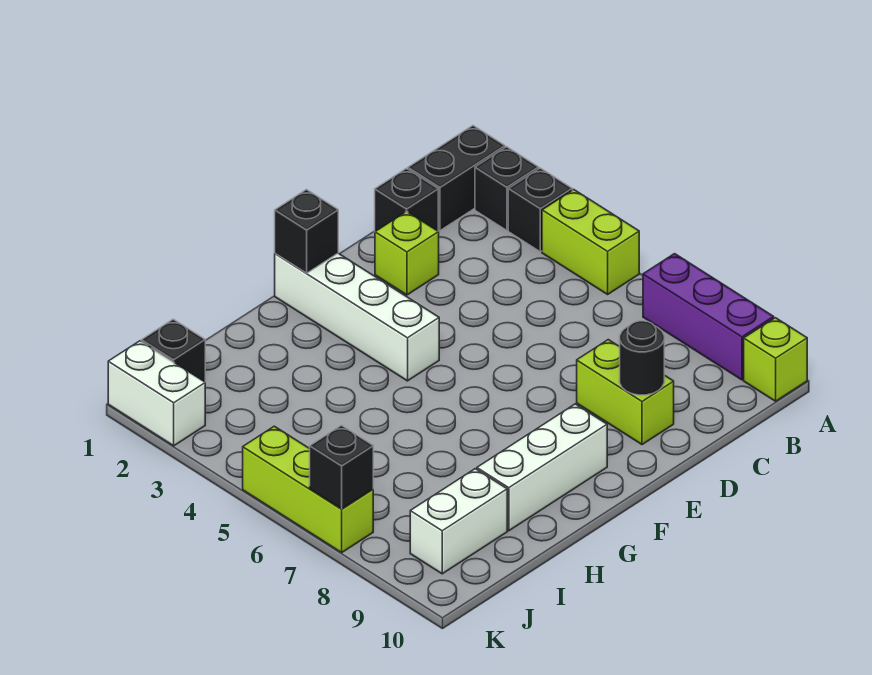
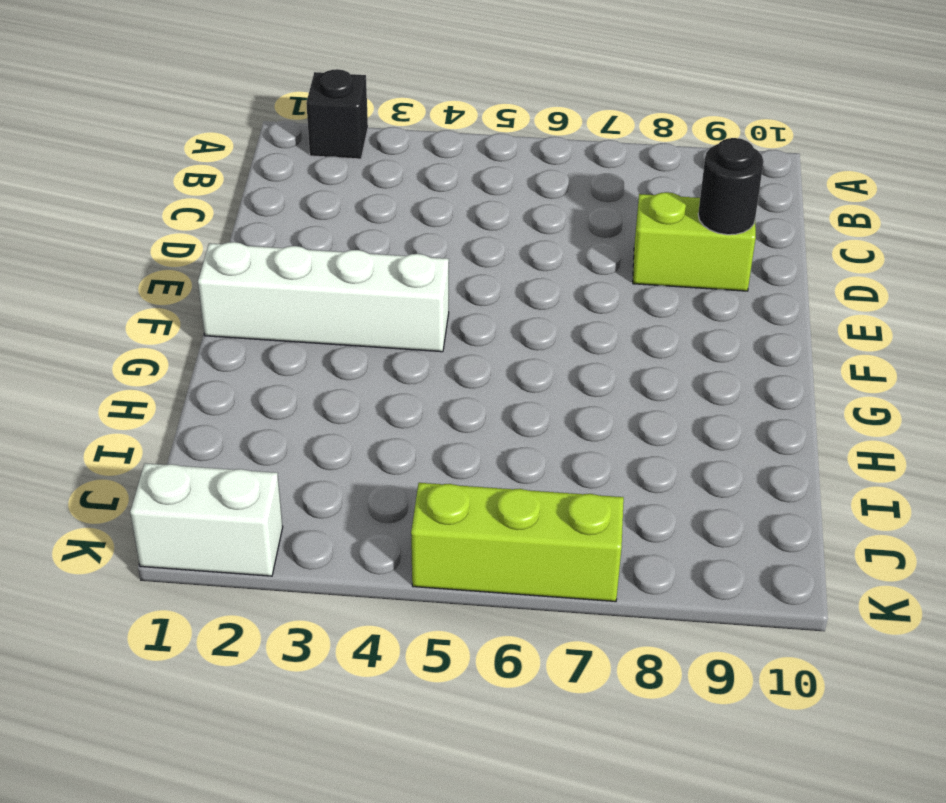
none -> black 1x2 brick [408,126,505,231]
none -> black 1x1 brick [508,168,572,252]
none -> lime 1x2 brick [542,190,639,294]

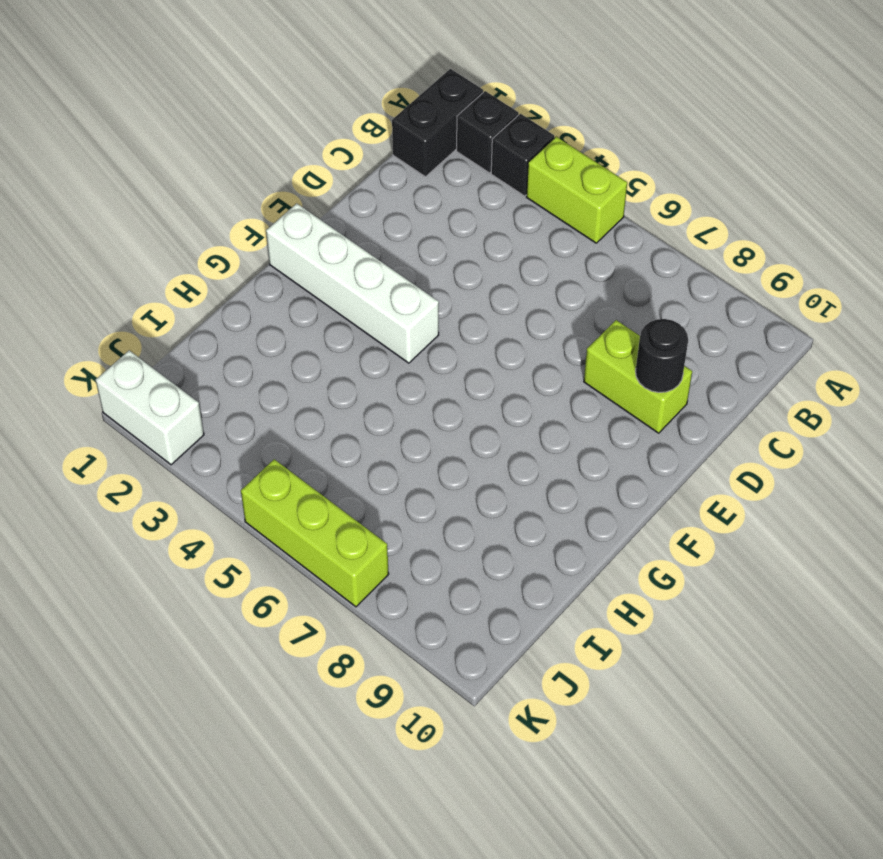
none -> purple 1x3 brick [643,254,774,380]
none -> lime 1x1 brick [744,318,807,401]
none -> black 1x1 brick [375,169,438,231]

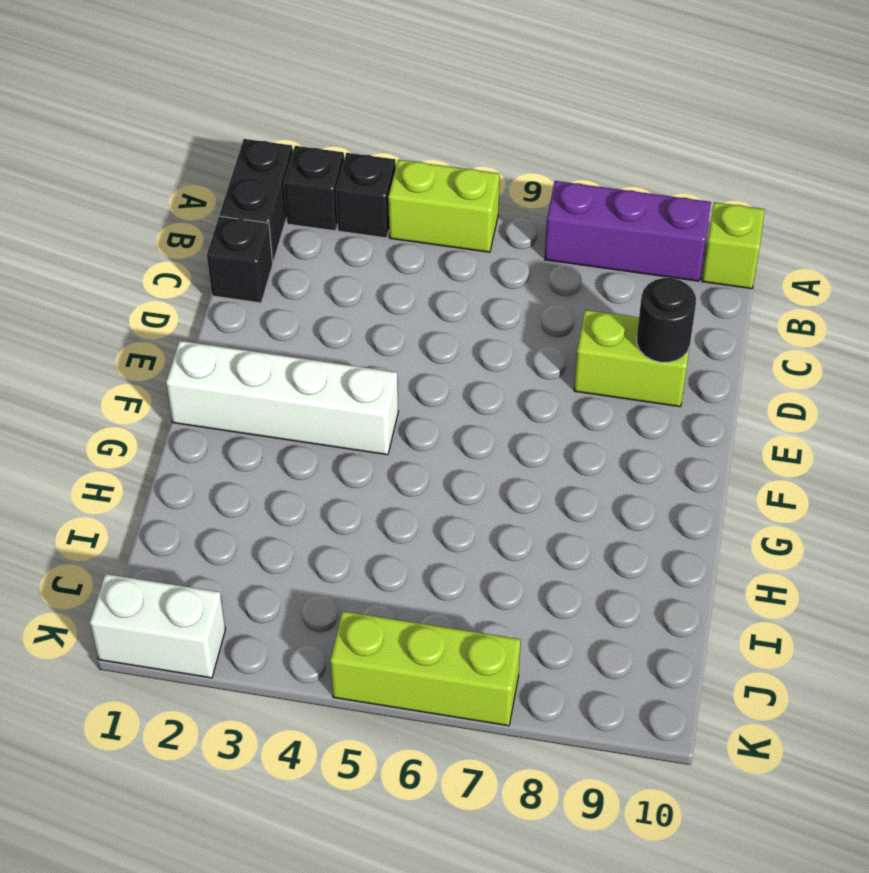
none -> lime 1x1 brick [375,211,439,295]
none -> white 1x3 brick [477,404,607,531]
none -> white 1x2 brick [410,469,507,574]

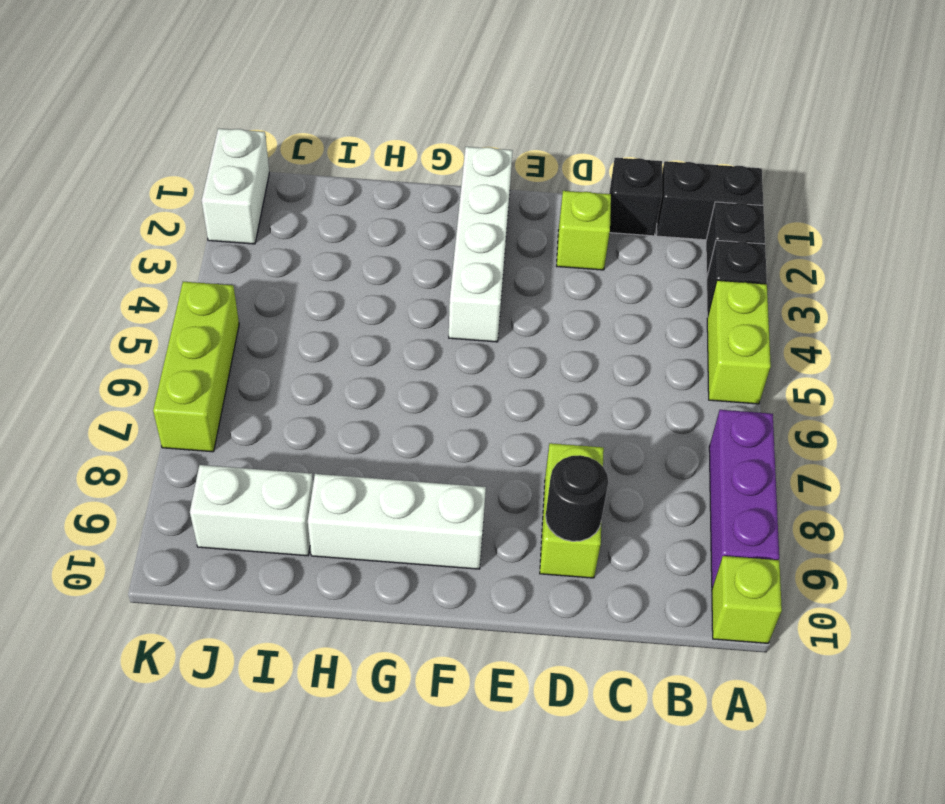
none -> black 1x1 brick [141,319,205,382]
none -> black 1x1 brick [275,190,338,273]
none -> black 1x1 brick [310,425,373,509]

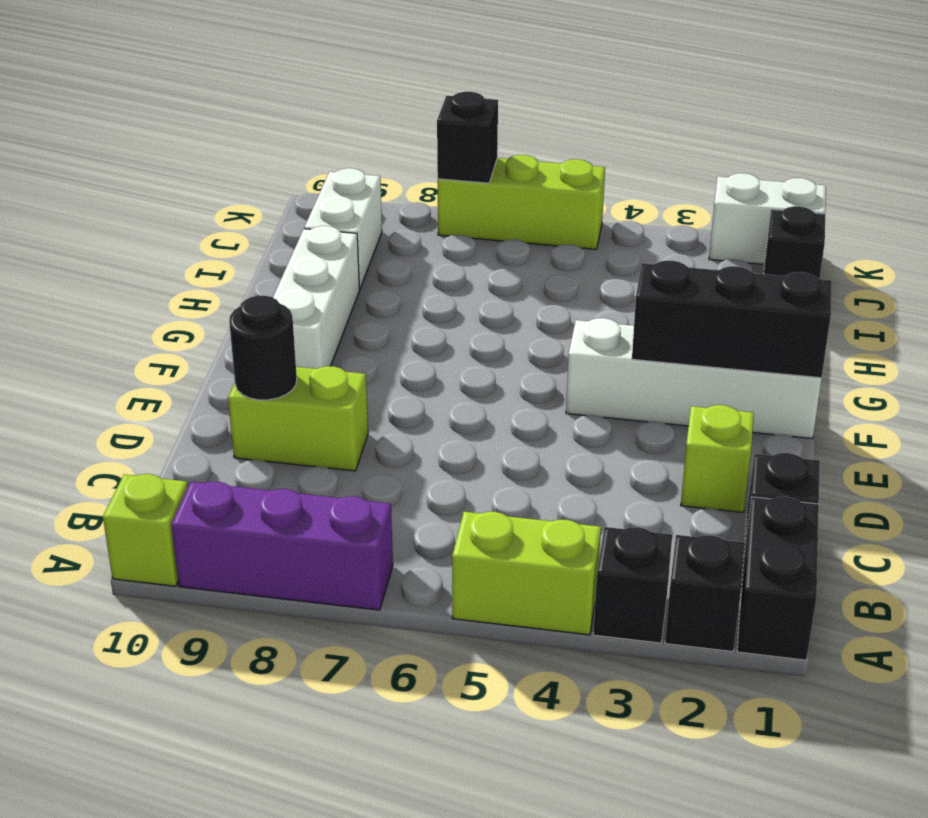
black 1x3 brick [632,261,832,378] -> black 1x1 brick [275,190,338,273]

